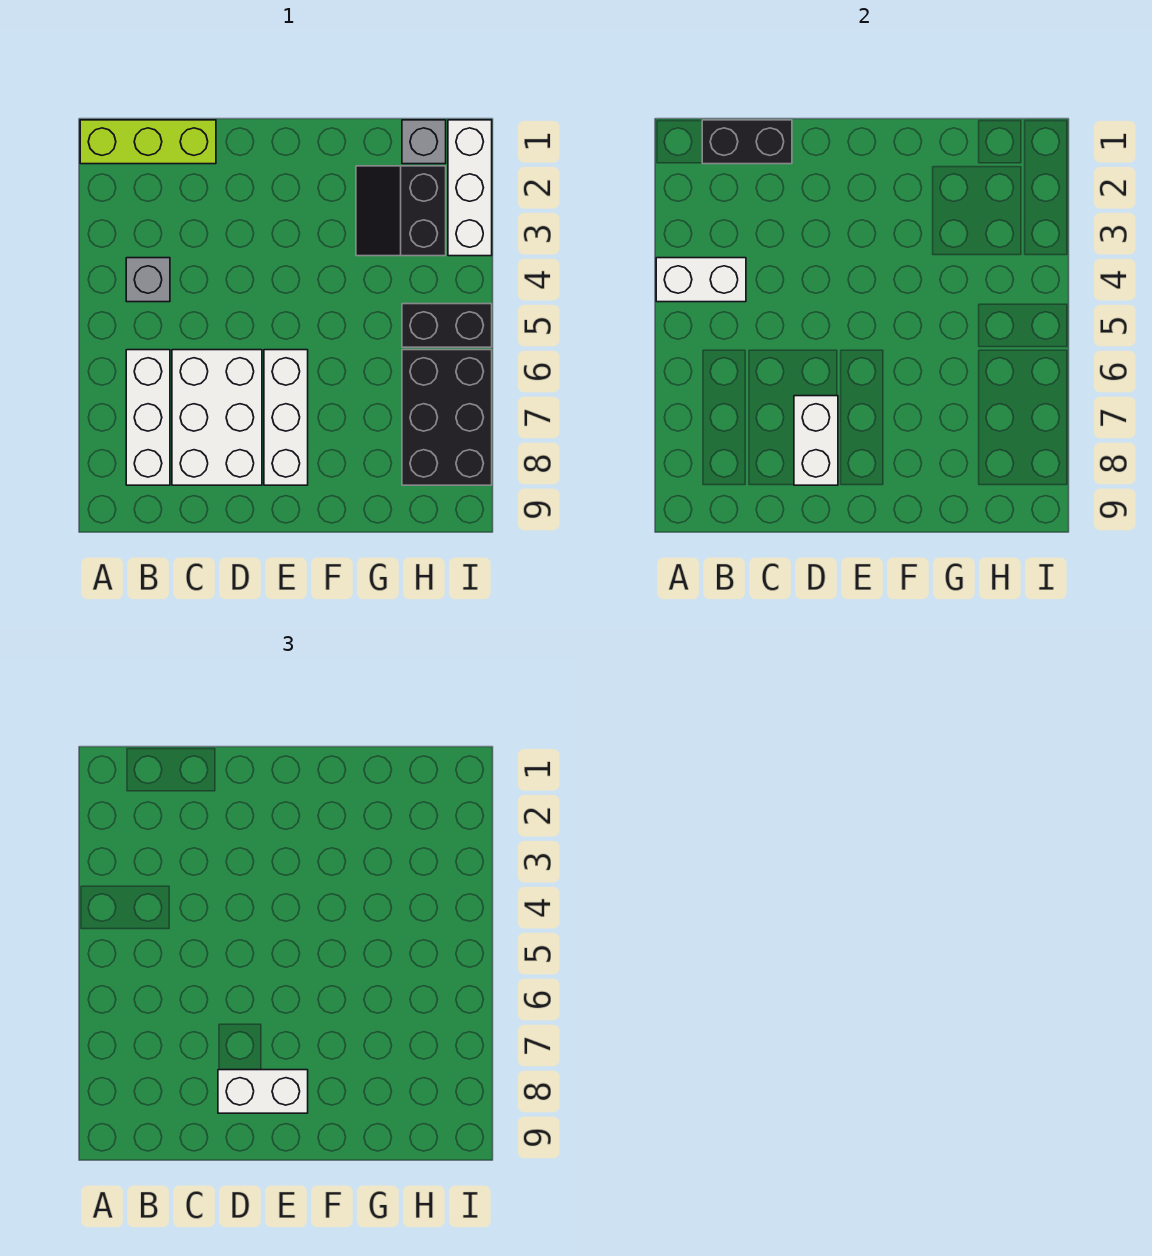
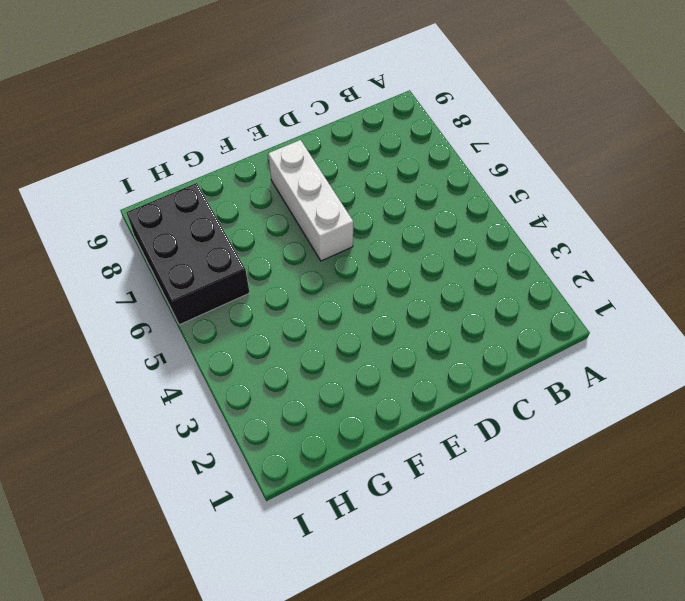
none -> lime 1x3 brick [80,120,216,164]
none -> grey 1x1 brick [126,258,170,302]
none -> white 1x3 brick [126,350,170,485]

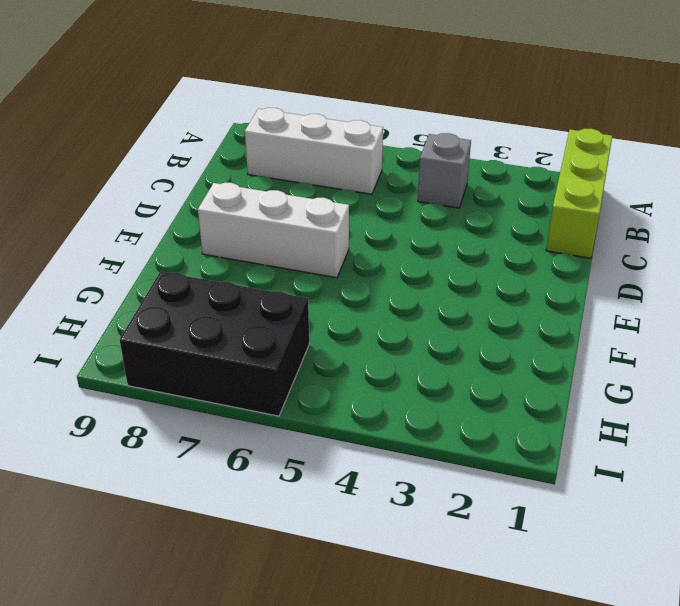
none -> white 2x3 brick [172,350,262,485]
none -> black 2x2 slope [356,166,446,256]
none -> grey 1x1 brick [402,120,446,164]

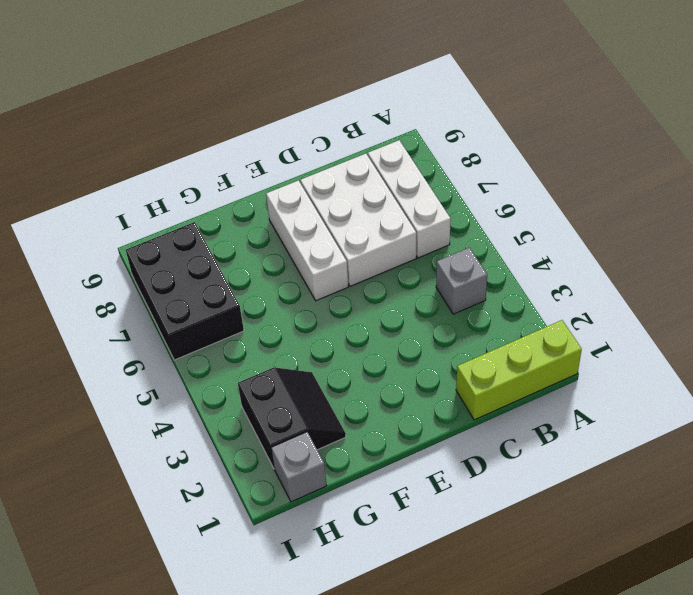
none -> black 1x2 brick [402,304,492,347]
none -> white 1x3 brick [448,120,492,256]
none -> white 1x2 brick [656,258,746,302]

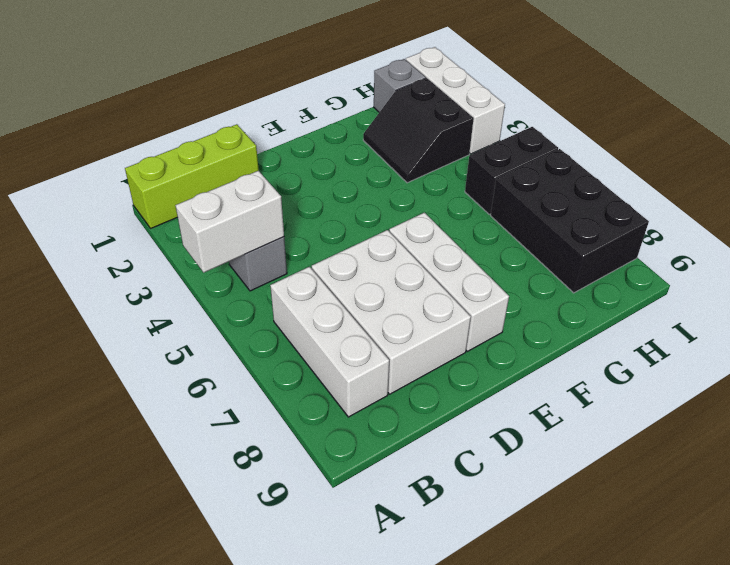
none -> black 1x2 brick [702,120,792,164]
none -> white 1x2 brick [794,396,838,485]
none -> white 1x2 brick [218,1070,308,1113]

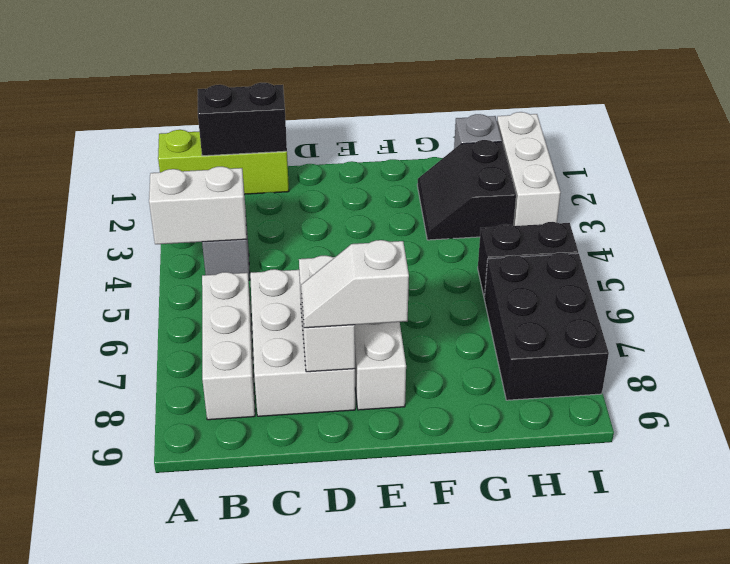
white 1x2 slope [301,240,409,328] -> white 1x2 brick [218,1070,308,1113]

